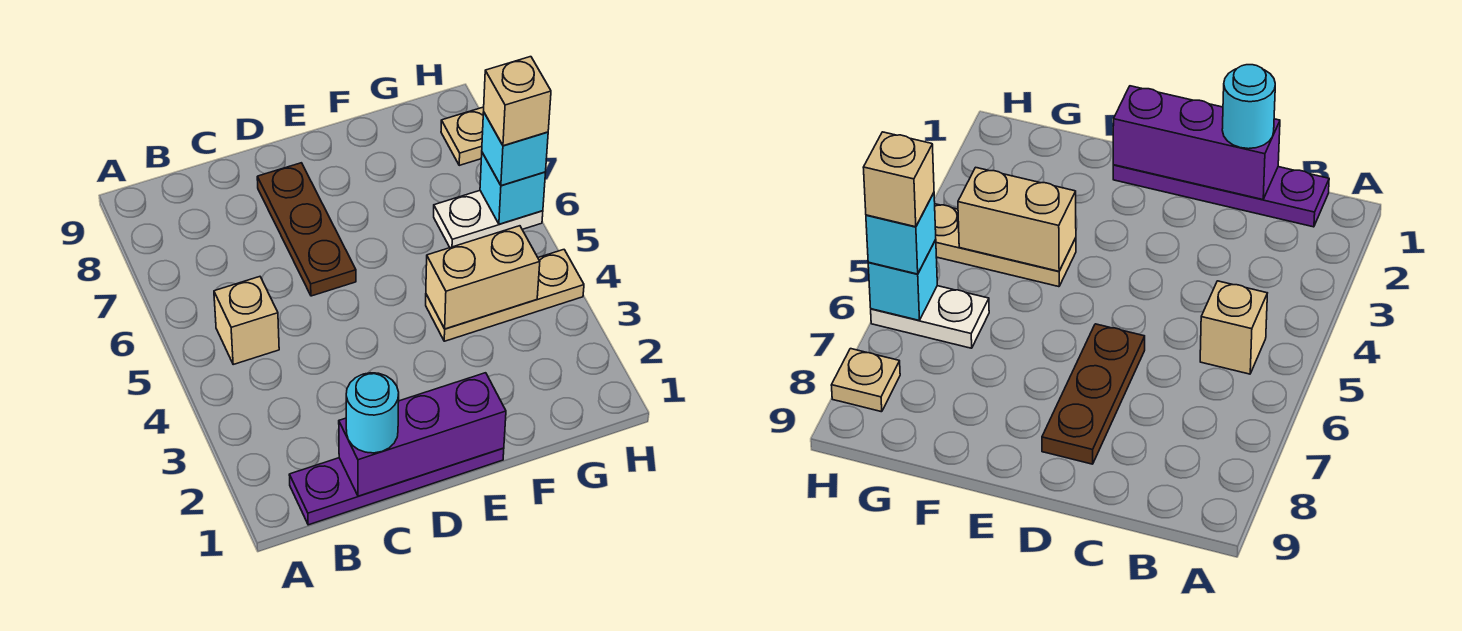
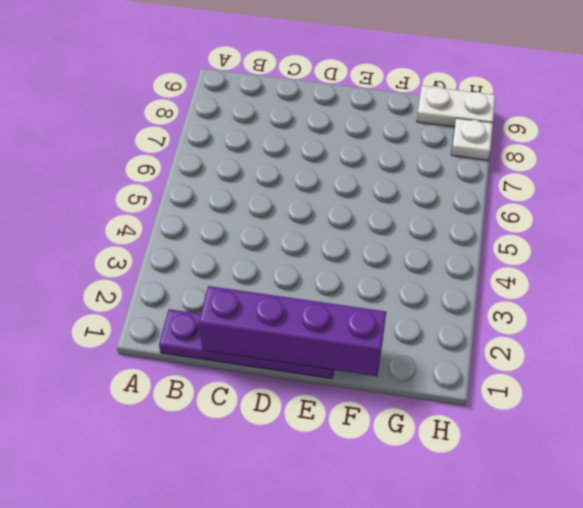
purple 1x4 brick [199,286,386,376] -> purple 1x3 brick [339,373,506,496]
white 1x2 plate [417,86,495,127] -> white 1x2 plate moved to [434,191,543,248]
white 1x1 plate [451,118,493,160] -> tan 1x1 plate [441,107,484,165]
none -> tan 1x1 brick [214,277,279,364]
none -> brown 1x3 plate [257,163,356,296]
none -> tan 1x3 plate [426,250,584,341]

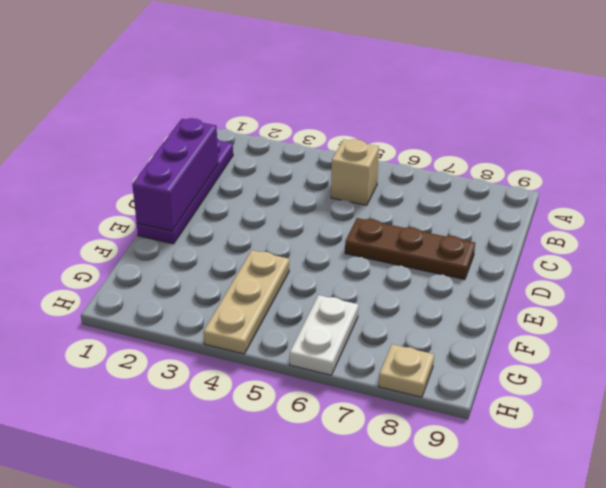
none -> tan 1x2 brick [426,226,540,329]
none -> cyan 1x1 brick [480,153,546,224]
none -> cyan 1x1 round brick [346,373,399,453]

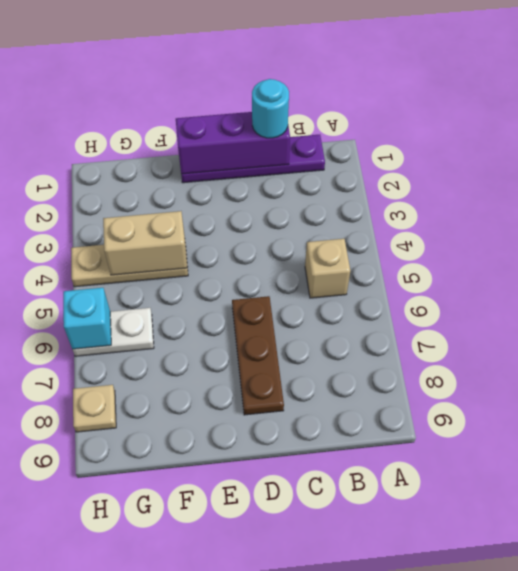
none -> cyan 1x1 brick [482,112,548,186]
none -> tan 1x1 brick [484,57,551,146]

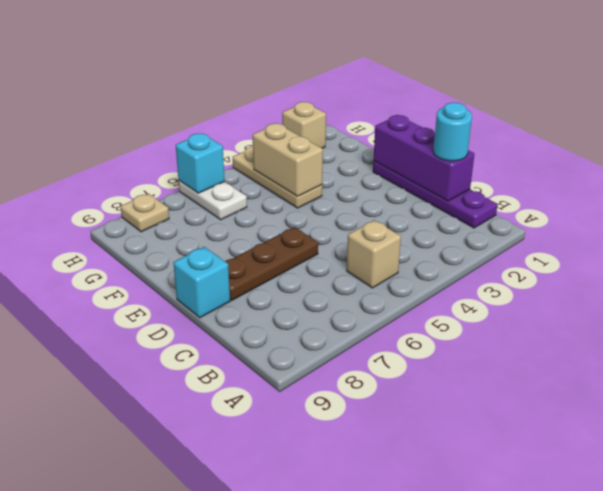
cyan 1x1 brick [173,247,230,318] -> cyan 1x1 brick moved to [482,112,548,186]
tan 1x1 brick [282,102,326,148] -> tan 1x1 brick moved to [484,57,551,146]

